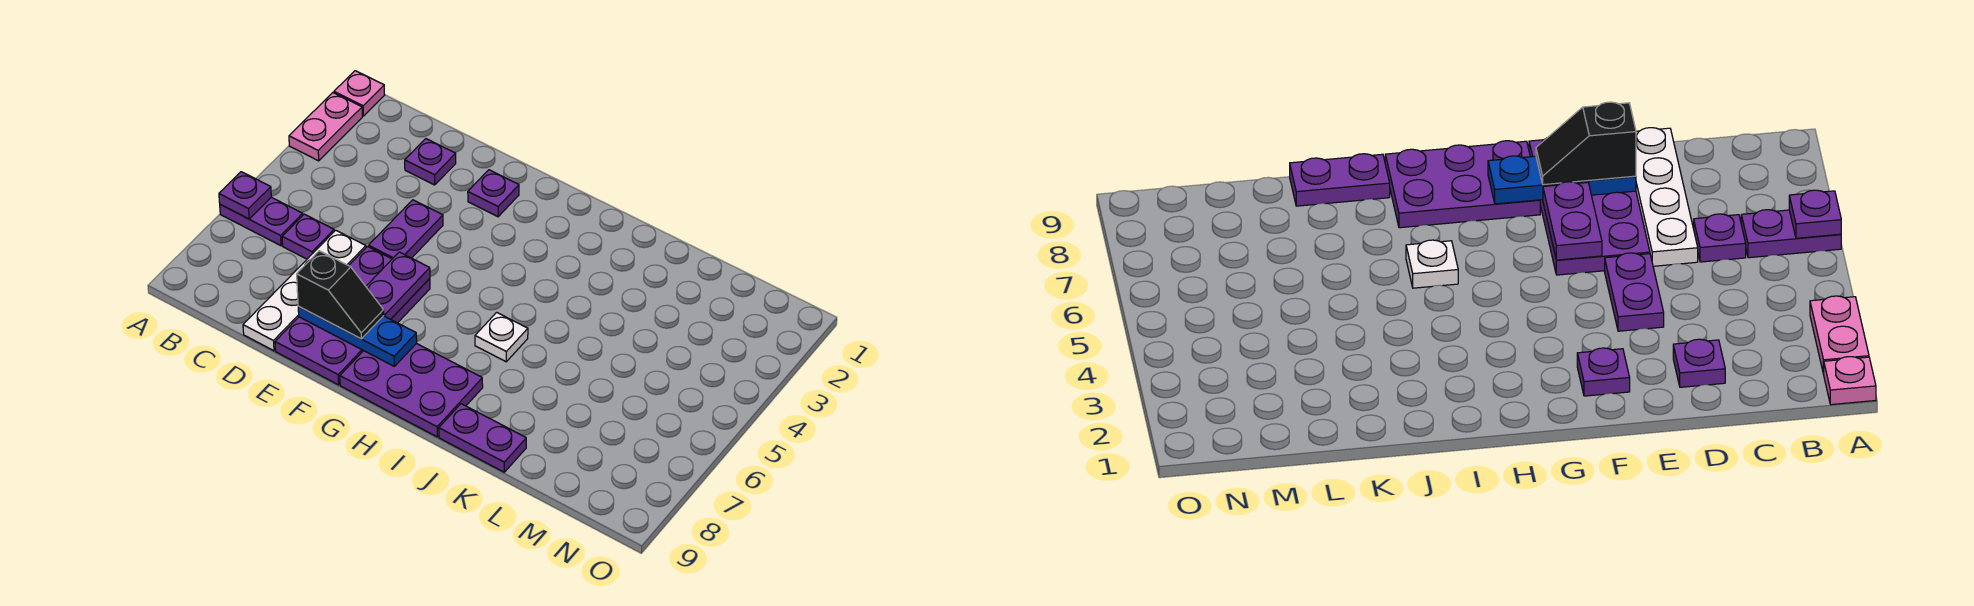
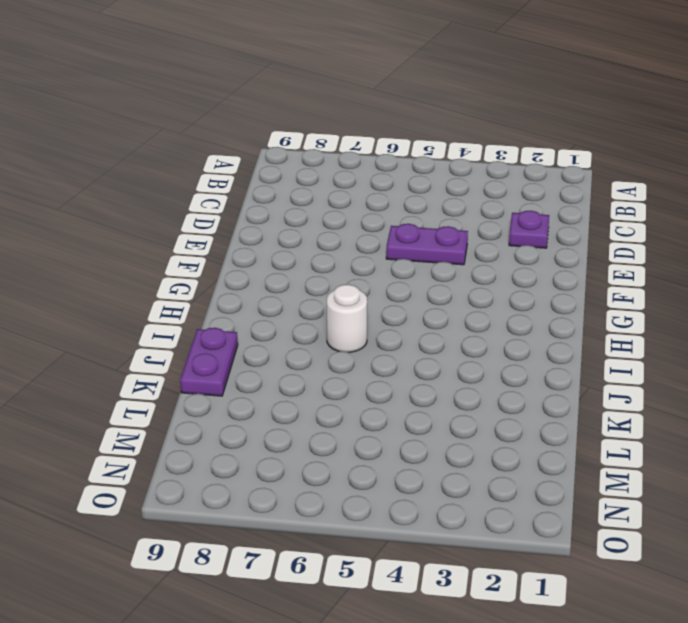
white 1x1 round brick [327,284,367,352] -> white 1x1 plate [475,312,528,362]
none -> pink 1x1 plate [334,71,385,116]
none -> pink 1x2 plate [289,93,362,161]
none -> purple 1x2 plate [220,197,303,246]

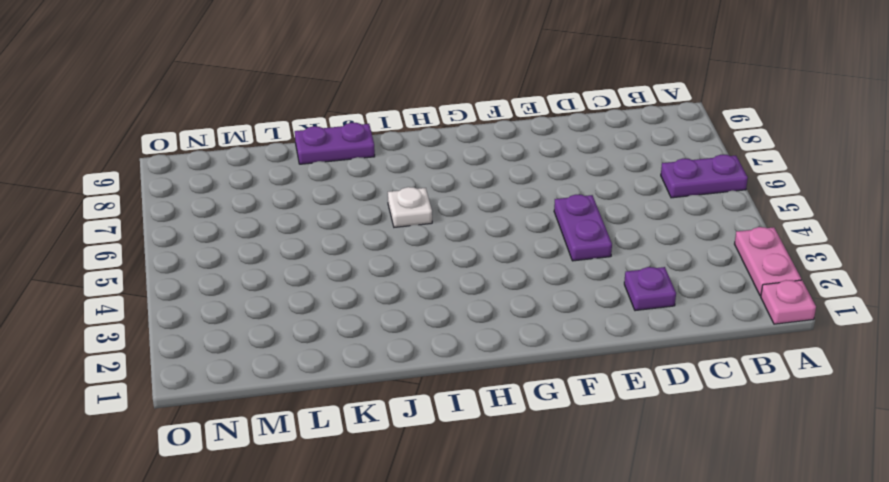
none -> purple 1x1 plate [282,214,334,259]
none -> white 1x4 plate [243,230,366,351]
none -> purple 2x4 plate [275,247,430,385]

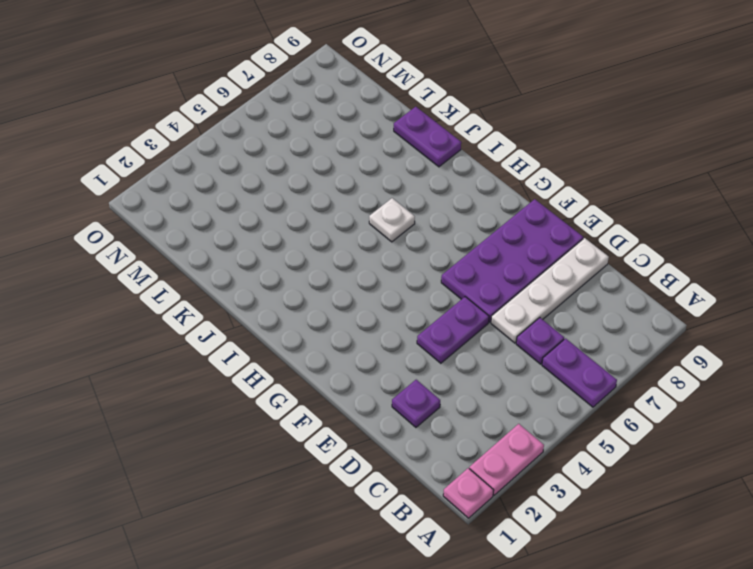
none -> purple 1x1 plate [468,170,519,217]
none -> purple 2x3 plate [340,343,483,437]
none -> purple 1x1 plate [219,172,271,219]

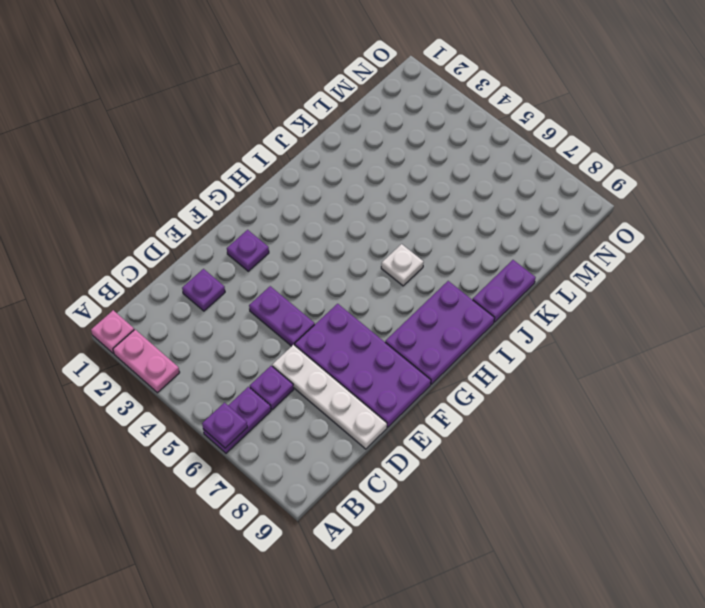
none -> blue 1x3 plate [298,306,417,366]
none -> purple 1x2 plate [366,252,430,319]
none -> black 1x2 slope [297,251,384,339]

